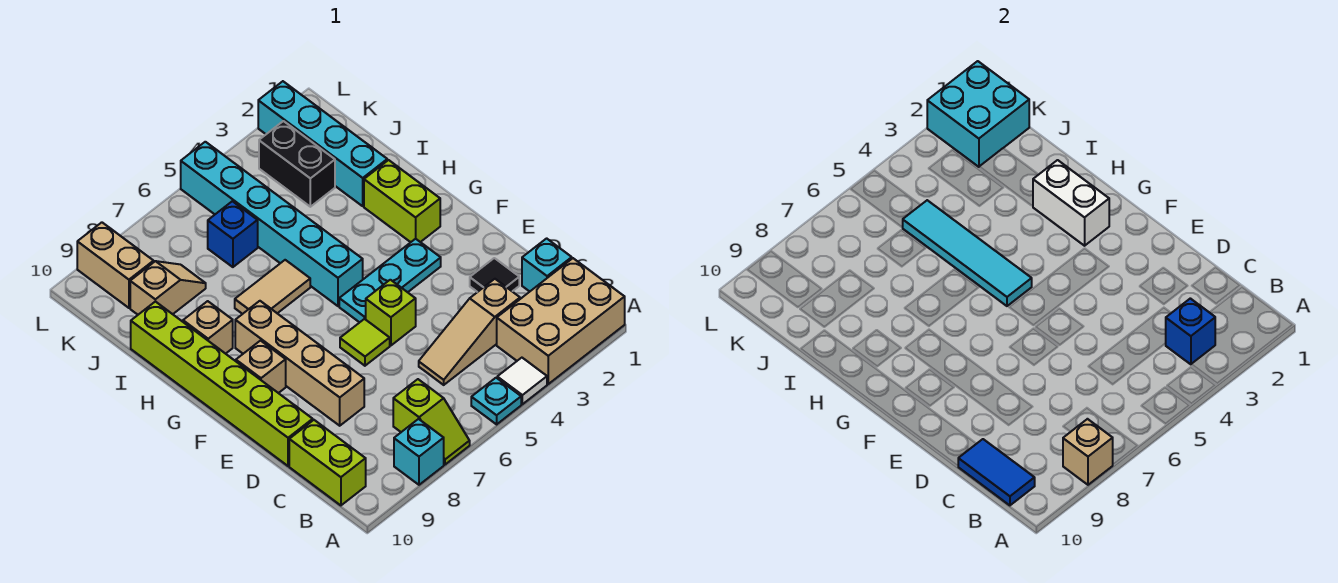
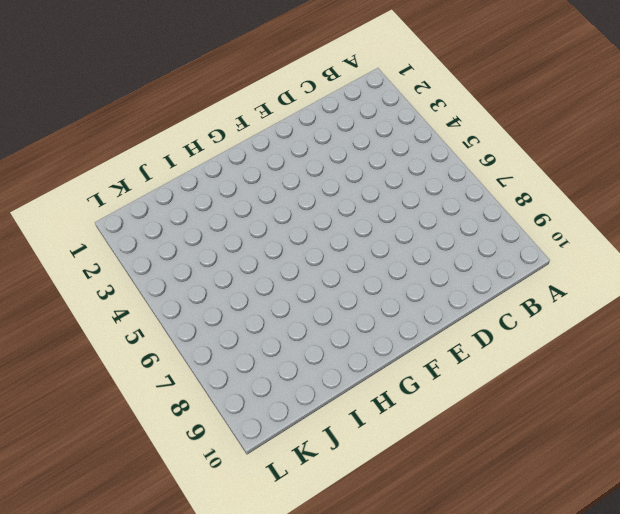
none -> tan 2x3 brick [497,258,625,384]
none -> white 1x1 tile [497,358,547,404]
none -> cyan 1x1 plate [471,378,521,424]
none -> lime 1x2 slope [393,379,470,465]

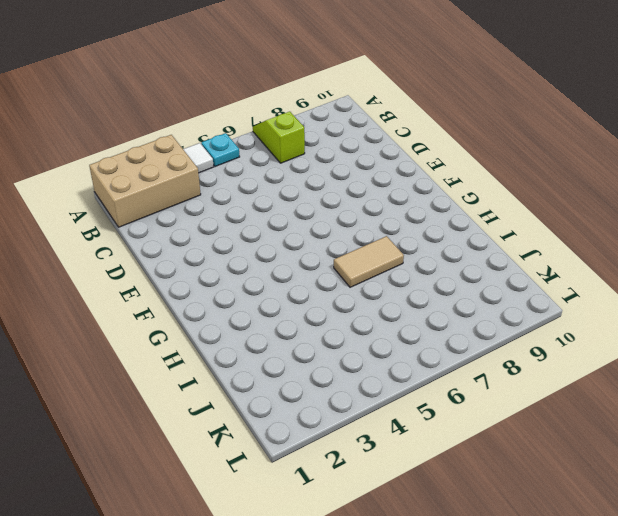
none -> cyan 1x1 brick [394,419,444,485]
none -> lime 1x2 brick [289,420,366,505]
none -> cyan 1x1 brick [522,238,572,291]
none -> tan 1x3 slope [419,279,520,385]

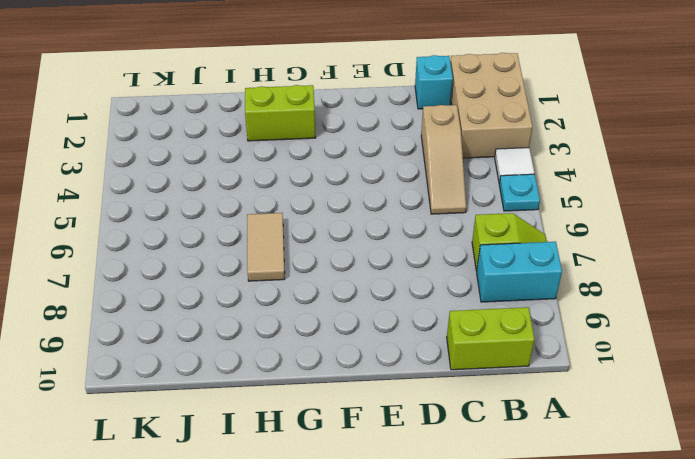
cyan 1x2 brick [477,242,562,302] -> cyan 1x1 brick [394,419,444,485]
none -> black 1x1 tile [470,258,519,292]
none -> tan 1x4 brick [235,301,364,426]
none -> lime 1x6 brick [131,301,313,466]
none -> lime 1x1 brick [366,280,416,346]

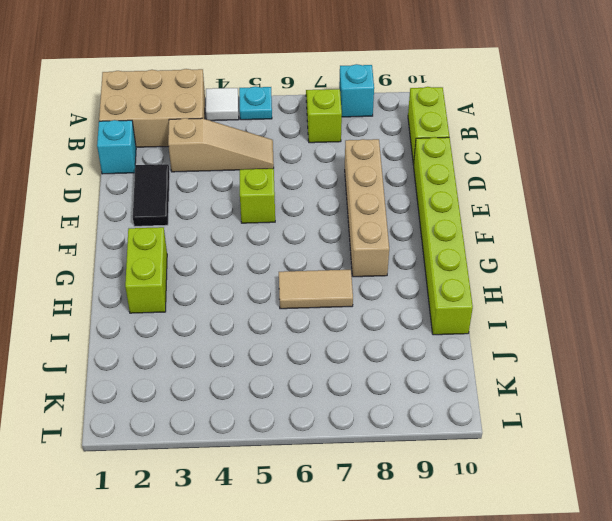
black 1x2 tile [133,164,170,226] -> black 1x1 tile [470,258,519,292]
none -> lime 1x1 tile [340,319,390,366]
none -> cyan 1x3 plate [339,239,441,322]
none -> tan 1x1 brick [236,341,286,393]
none -> cyan 1x6 brick [181,142,363,306]

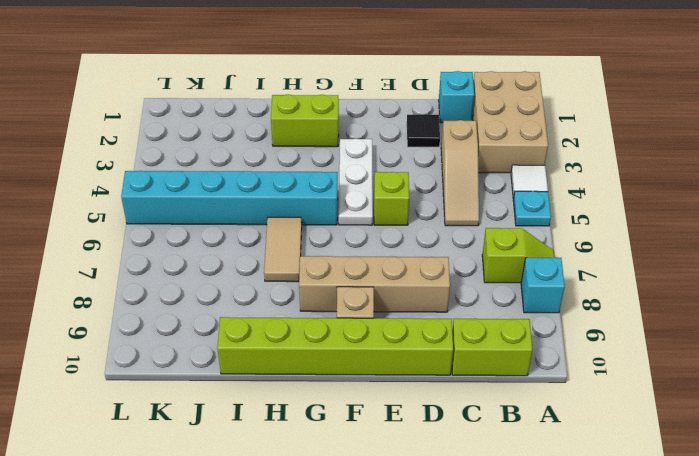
white 1x3 plate [339,139,373,225] -> cyan 1x3 plate [339,239,441,322]
none -> lime 1x1 tile [340,319,390,366]
none -> tan 1x1 brick [183,301,233,354]
none -> cyan 1x4 brick [258,81,387,206]
none -> black 1x2 brick [259,121,335,207]

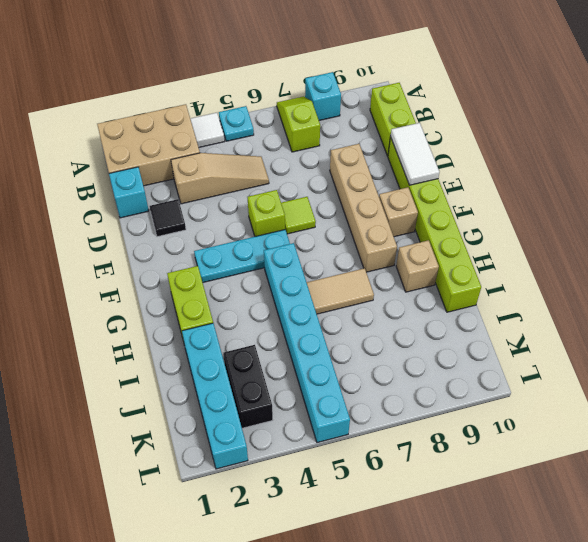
white 1x2 tile [391,123,440,185] -> none
none -> blue 1x1 brick [208,201,258,267]
none -> tan 1x2 slope [130,261,206,315]
none -> tan 1x2 brick [77,222,154,308]
none -> tan 1x1 brick [1063,419,1113,485]

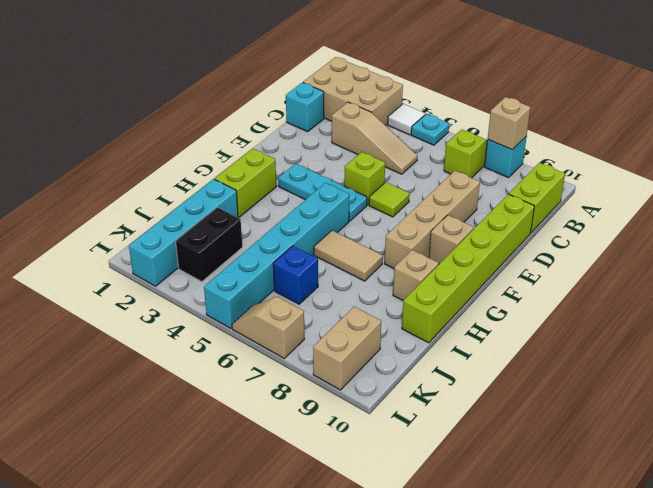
tan 1x2 slope [232,297,304,358] -> tan 1x2 slope moved to [130,261,206,315]
none -> black 1x1 tile [470,258,519,292]
none -> blue 1x1 brick [1166,298,1215,364]
none -> blue 1x2 tile [958,439,1035,505]
none -> white 1x2 brick [1033,160,1109,246]

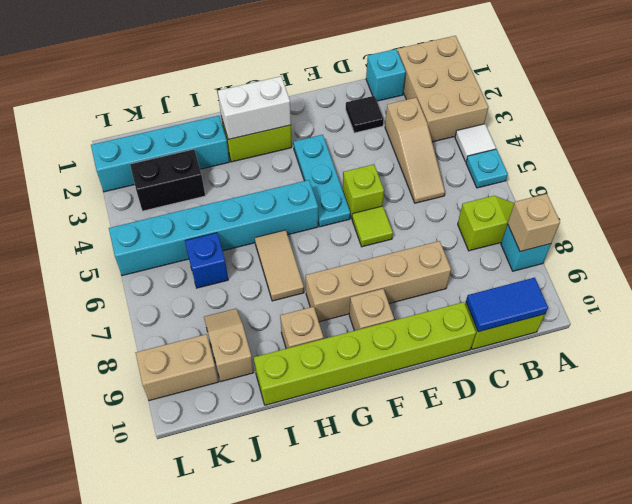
none -> blue 1x1 brick [1166,298,1215,364]
none -> cyan 1x4 tile [903,200,1032,306]
none -> cyan 2x2 brick [927,61,1029,167]

